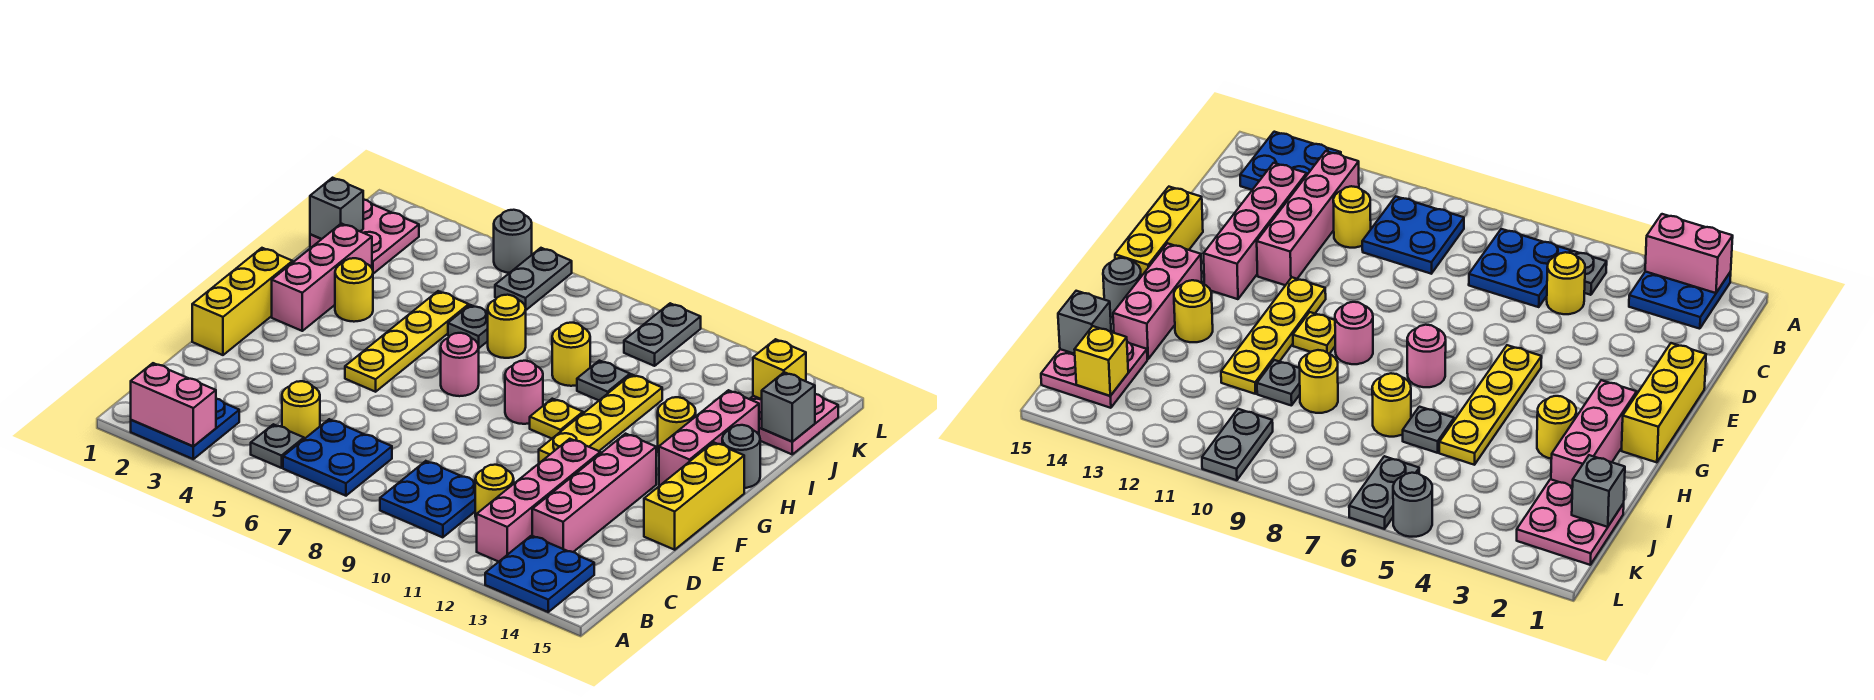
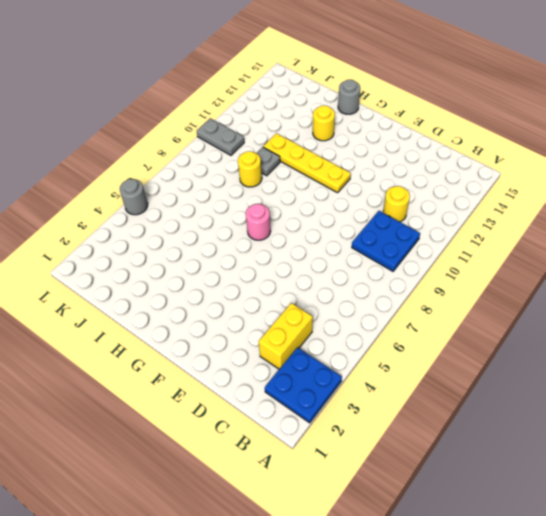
yellow 1x2 brick [259,303,313,369] -> none
none -> blue 2x2 plate [485,536,594,612]
none -> grey 1x1 plate [251,424,304,468]
none -> blue 2x2 plate [283,419,392,496]
none -> pink 1x4 brick [477,439,600,562]

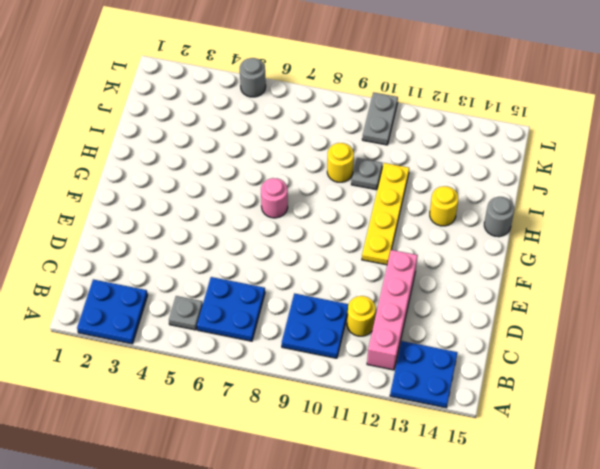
none -> yellow 1x1 round brick [282,381,320,439]
none -> pink 1x4 brick [532,434,656,552]
none -> yellow 1x3 brick [192,248,293,355]
none -> yellow 1x3 brick [644,442,744,550]

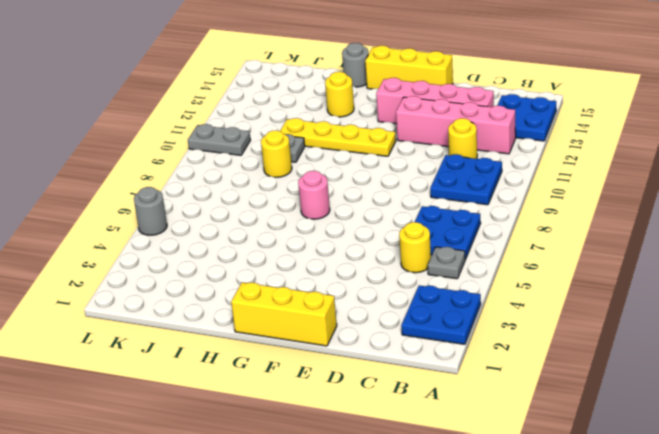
none -> yellow 1x4 plate [345,291,469,392]
none -> pink 1x3 brick [272,224,372,331]
none -> pink 1x1 round brick [505,361,543,424]
none -> yellow 1x1 plate [530,399,583,438]

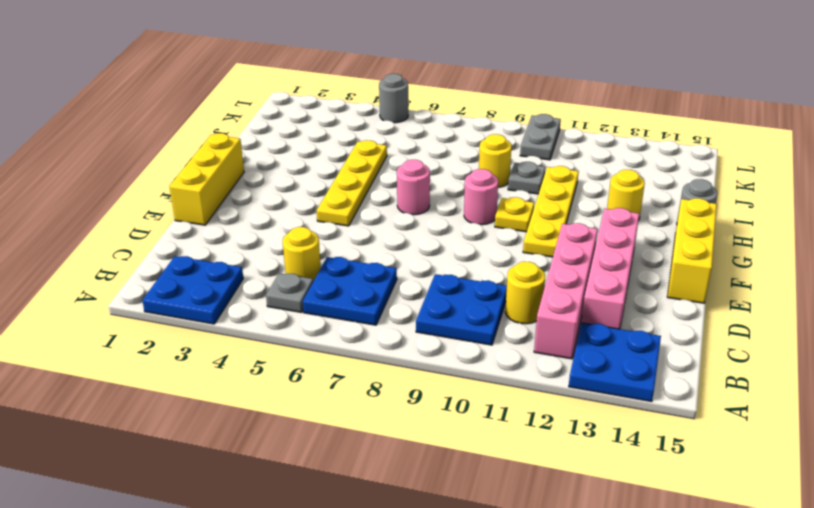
none -> pink 1x3 brick [272,224,372,331]
none -> pink 1x3 brick [659,390,759,485]
none -> yellow 1x1 round brick [335,258,373,322]
none -> grey 1x1 plate [448,305,488,348]

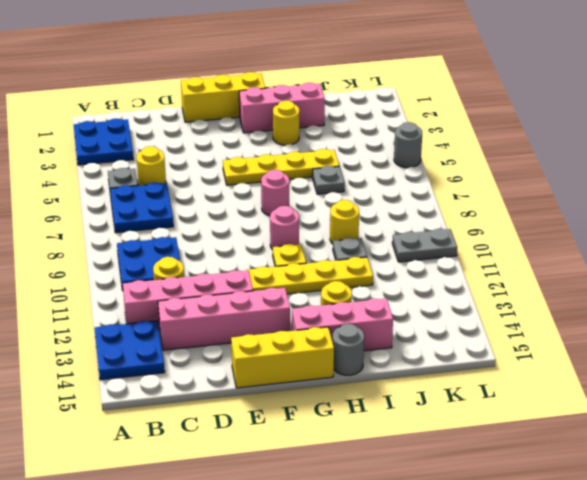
none -> yellow 1x1 round brick [488,295,526,358]
none -> pink 2x2 plate [310,199,419,274]
none -> pink 2x2 plate [750,394,838,454]
none -> grey 1x2 plate [495,248,572,310]

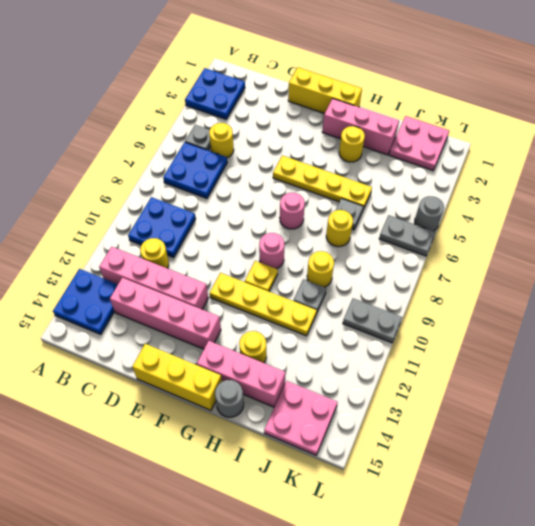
none -> pink 1x2 brick [131,363,216,446]
none -> grey 1x1 brick [310,178,363,239]
none -> grey 1x1 brick [762,372,815,442]
none -> yellow 1x1 brick [753,339,806,399]

